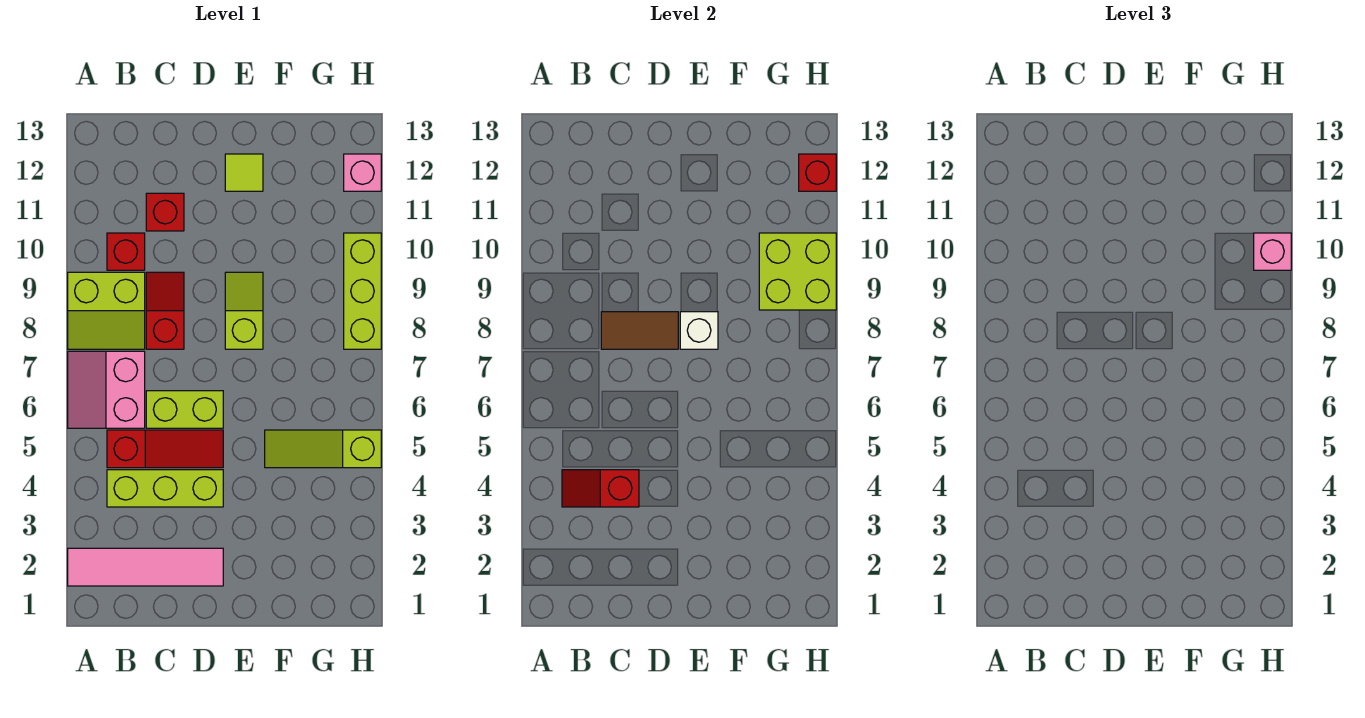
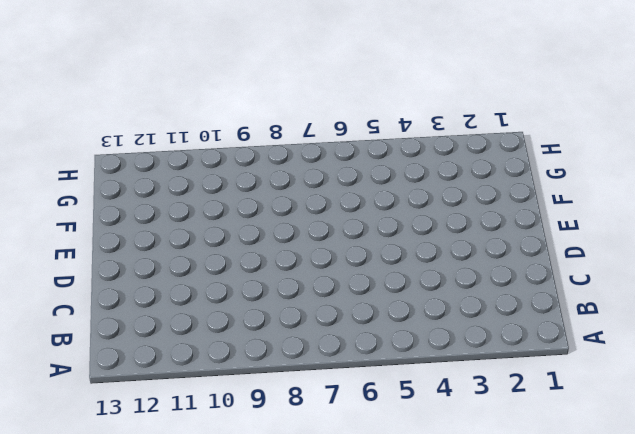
none -> pink 1x4 tile [68,548,223,586]
none -> pink 2x2 slope [68,351,145,428]
none -> lime 2x2 slope [68,272,145,349]

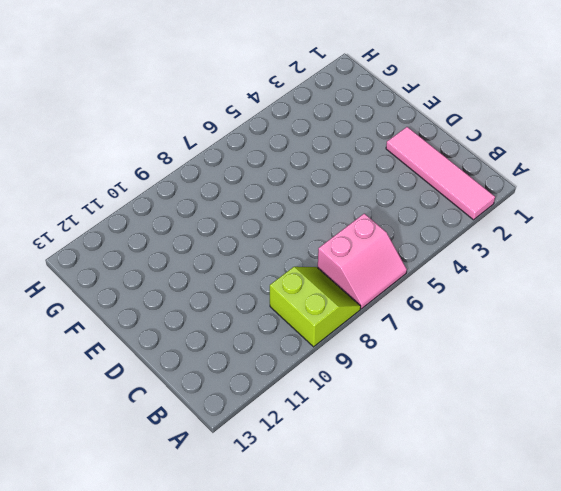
none -> lime 1x3 brick [107,470,223,507]
none -> red 1x3 slope [107,430,223,468]
none -> red 1x1 brick [107,233,145,270]

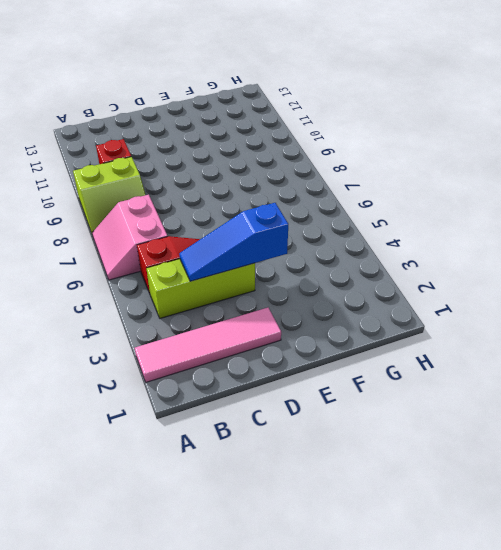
blue 1x3 slope [179,203,288,281] -> red 1x2 slope [562,470,639,507]
none -> lime 1x2 brick [146,391,223,428]
none -> red 1x2 slope [146,272,184,349]
none -> red 1x1 brick [146,193,184,231]

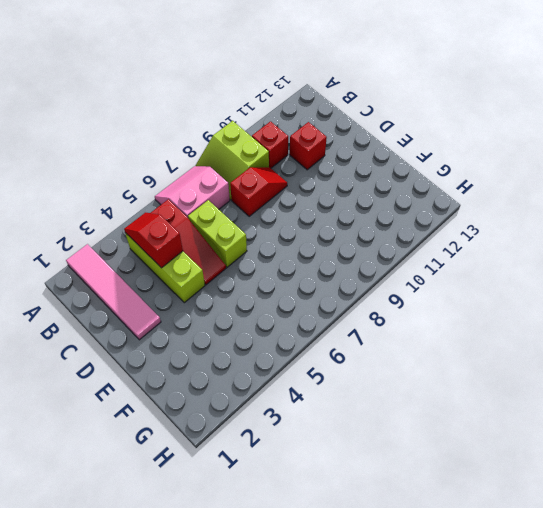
none -> lime 1x2 slope [225,272,263,349]
none -> lime 1x1 tile [225,154,263,191]
none -> lime 1x3 slope [265,430,381,468]

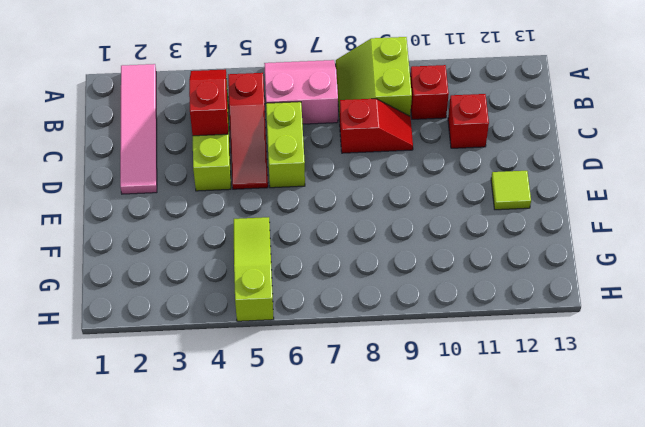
none -> lime 1x2 slope [225,272,263,349]
none -> lime 1x3 brick [344,233,381,349]
none -> pink 1x1 brick [344,154,381,191]

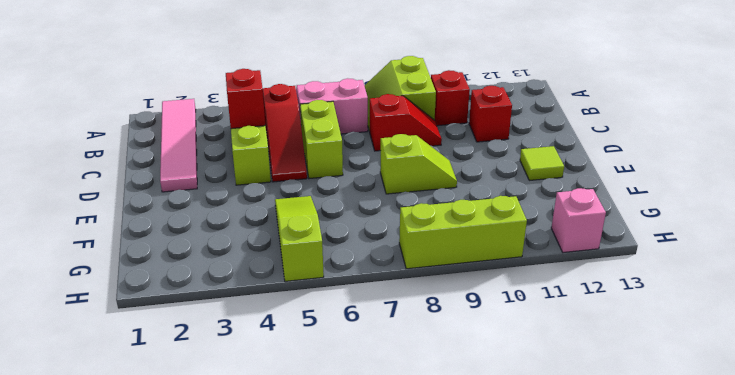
none -> brown 1x2 tile [601,312,678,349]
none -> white 1x1 brick [680,312,718,349]
none -> lime 2x2 brick [759,233,836,310]

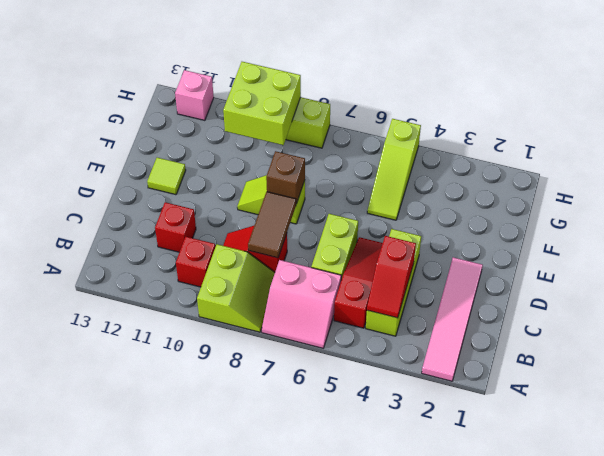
brown 1x1 brick [266,151,305,204] -> white 1x1 brick [680,312,718,349]
none -> red 1x1 brick [799,154,836,191]
none -> pink 1x1 brick [1254,233,1291,270]

